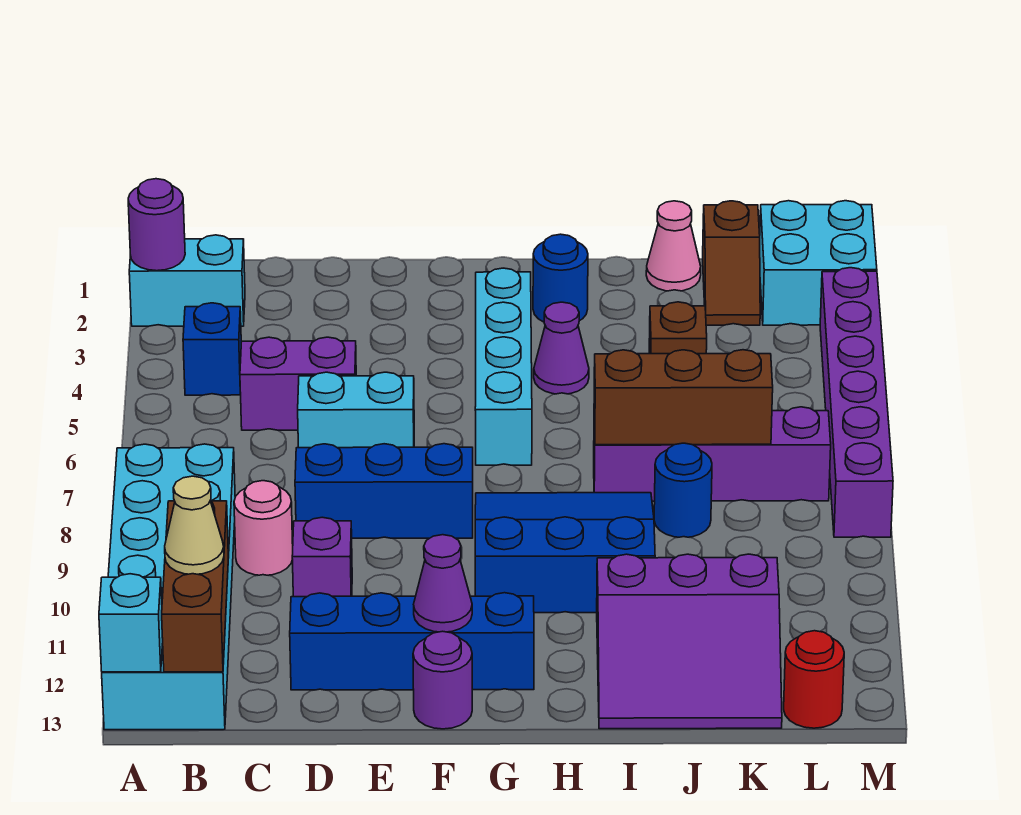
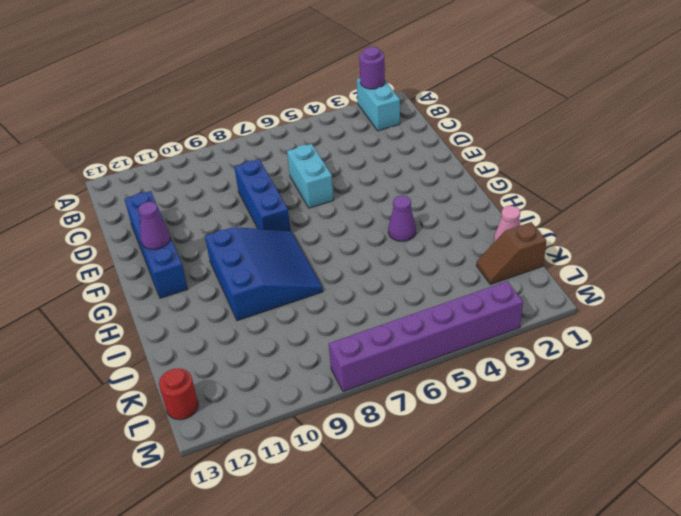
none -> cyan 2x6 brick [102,444,235,730]
none -> blue 1x1 brick [183,303,241,395]
none -> purple 1x2 brick [240,337,356,430]

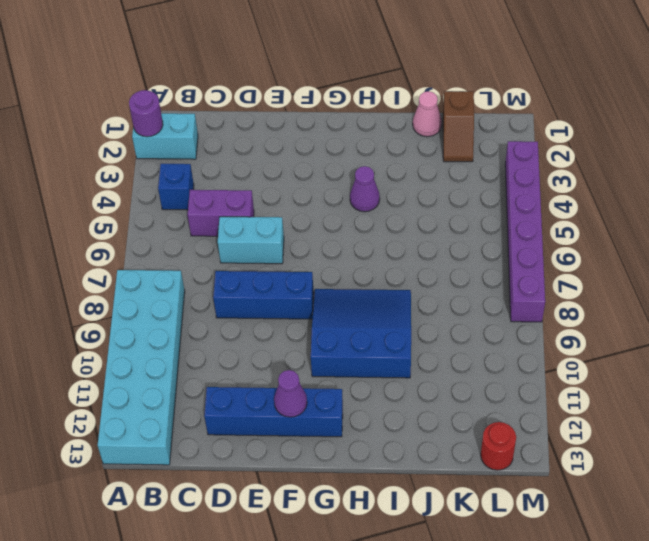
none -> pink 1x1 round brick [234,481,293,575]
none -> purple 1x1 brick [292,517,352,597]
none -> purple 1x1 round brick [413,631,472,729]

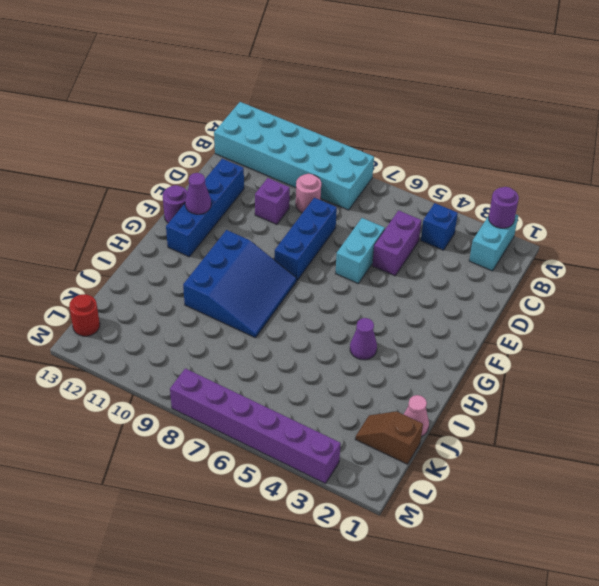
none -> cyan 1x4 brick [475,268,532,465]
none -> blue 1x1 round brick [533,234,588,322]
none -> purple 1x4 brick [594,407,831,501]

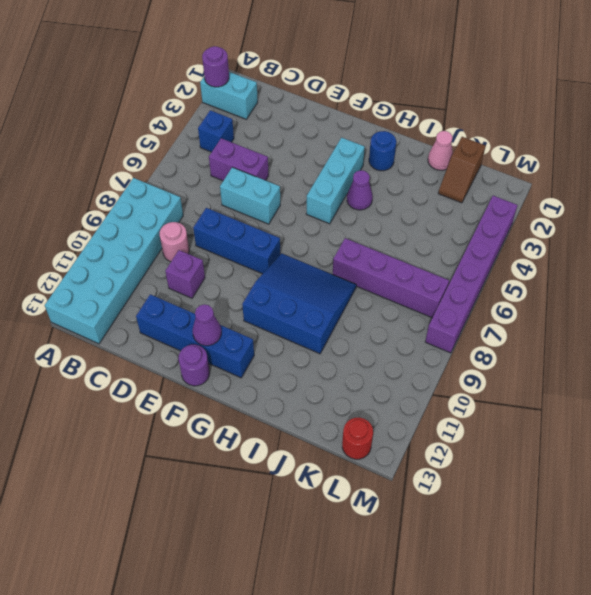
cyan 1x3 brick [306,137,365,224] -> cyan 1x4 brick [475,268,532,465]
none -> purple 3x3 slope [597,554,782,729]
none -> brown 1x1 brick [649,302,707,354]
none -> blue 1x1 round brick [654,443,712,537]

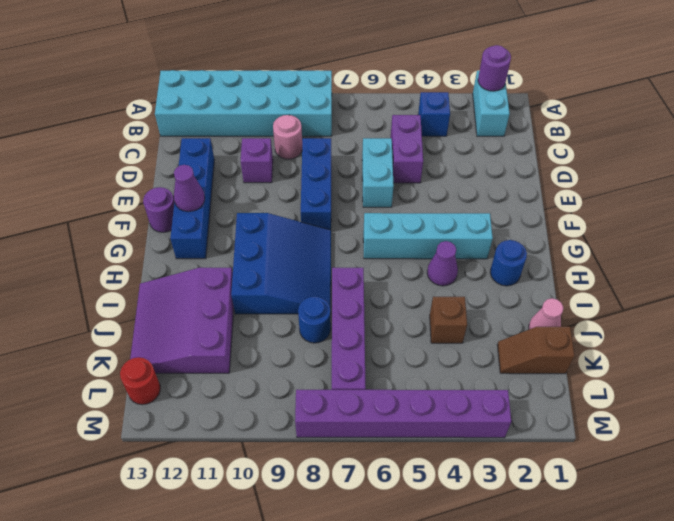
none -> cyan 2x2 brick [760,201,877,325]
none -> cyan 1x1 brick [99,574,163,672]
none -> brown 1x3 brick [162,501,228,672]

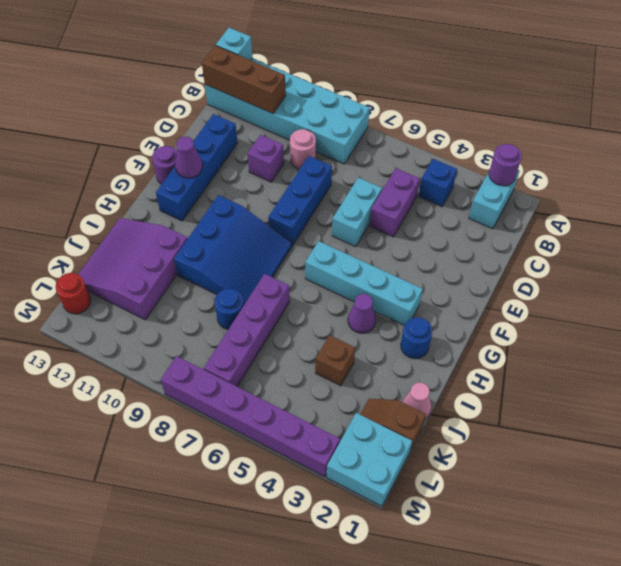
none -> brown 1x3 brick [594,350,773,445]
none -> tan 1x1 cone [165,476,224,574]

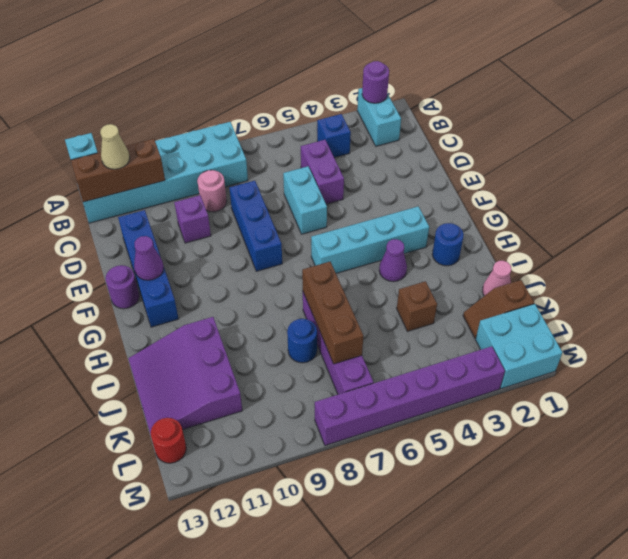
none -> blue 3x3 slope [475,493,655,613]

